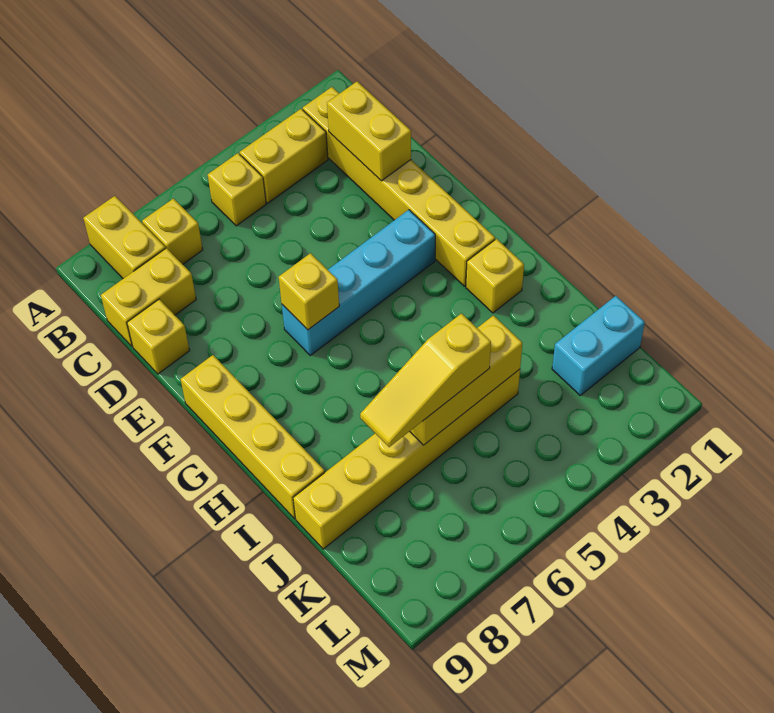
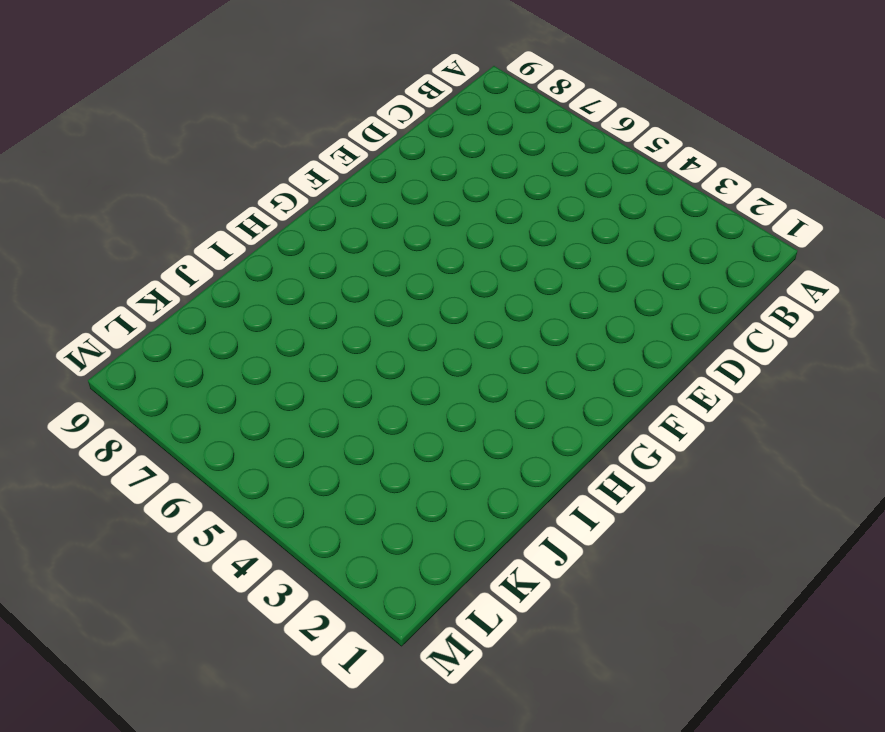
none -> yellow 1x2 brick [83,196,166,279]
none -> yellow 1x6 brick [303,87,495,286]
none -> yellow 1x2 brick [240,109,328,203]

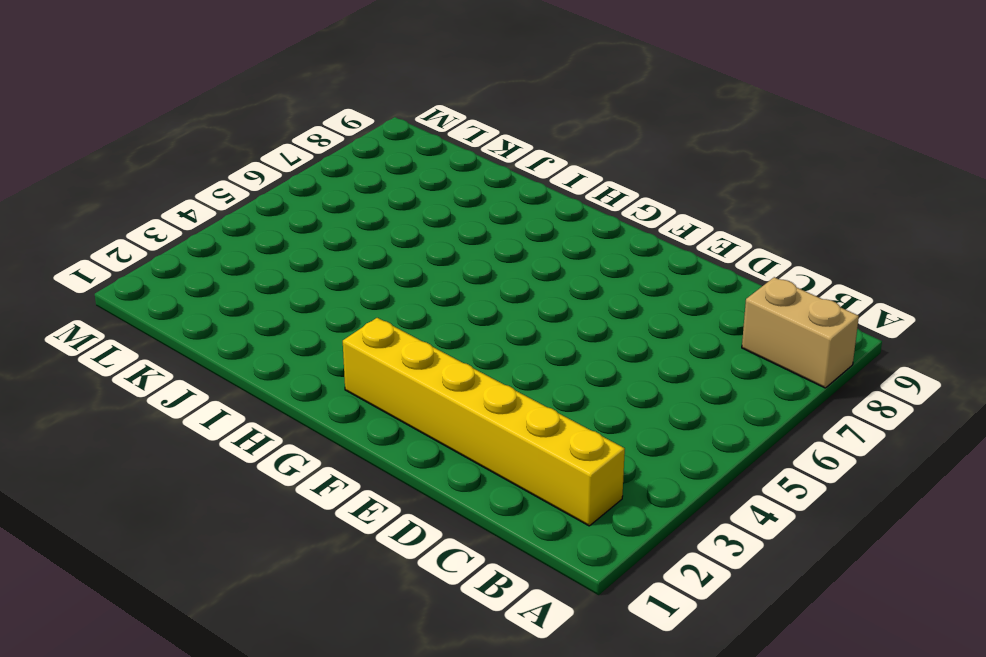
tan 1x2 brick [742,277,859,388] -> yellow 1x2 brick [83,196,166,279]
none -> yellow 1x2 brick [240,109,328,203]
none -> yellow 1x1 brick [208,153,266,226]
none -> yellow 1x1 brick [142,199,203,264]

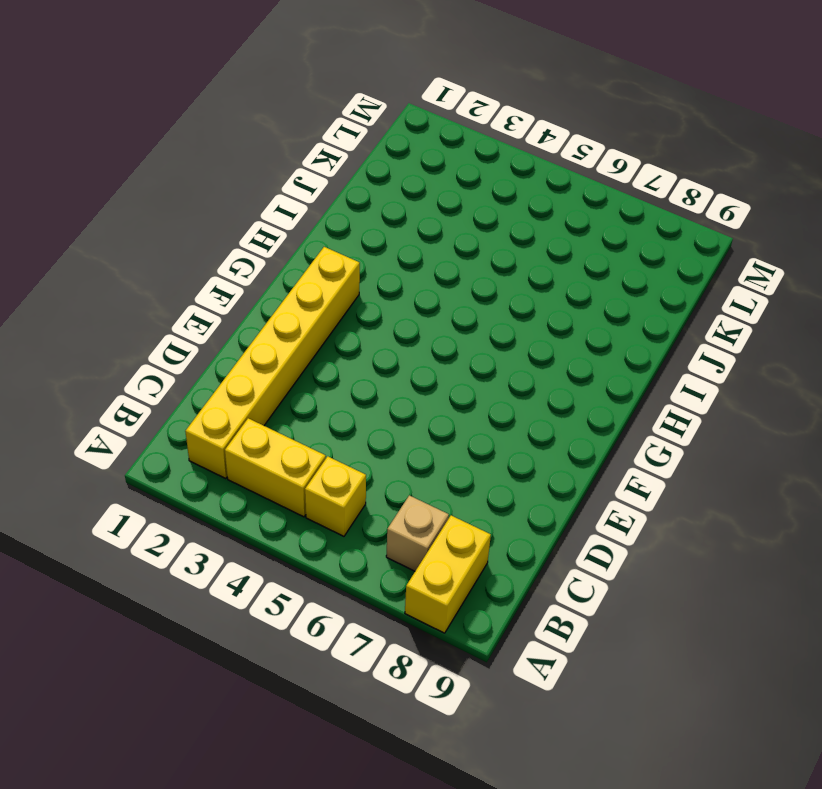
tan 1x1 brick [386,495,449,571] -> yellow 1x1 brick [142,199,203,264]
none -> yellow 1x2 brick [101,248,196,346]
none -> yellow 1x1 brick [127,299,190,374]
none -> cyan 1x4 brick [282,210,435,355]

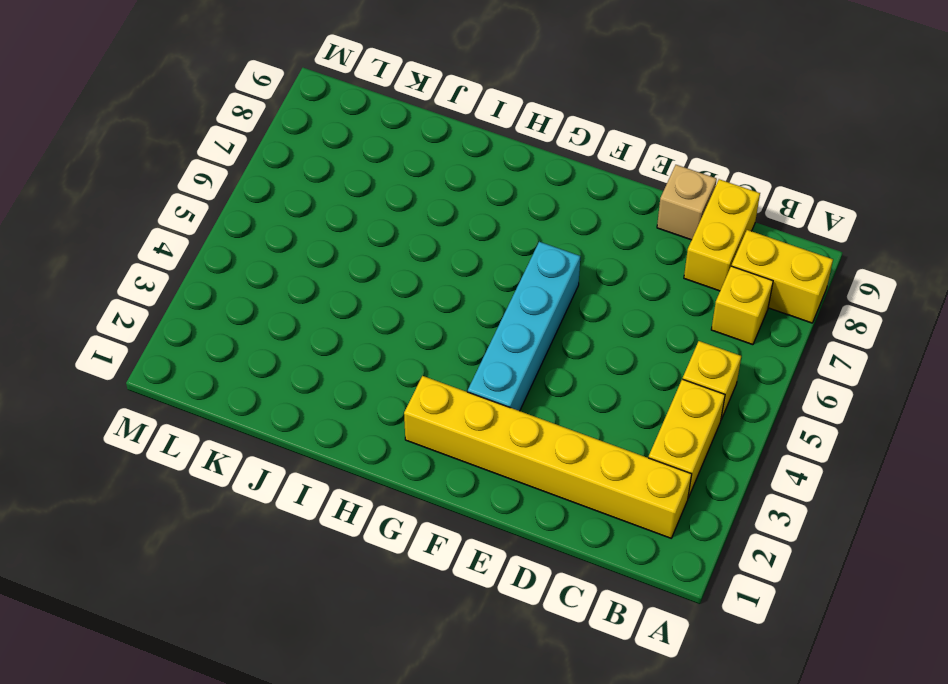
tan 1x1 brick [657,165,717,240] -> yellow 1x1 brick [127,299,190,374]
none -> yellow 1x4 brick [181,355,325,519]
none -> yellow 1x1 brick [466,239,524,313]
none -> yellow 1x6 brick [293,369,520,549]

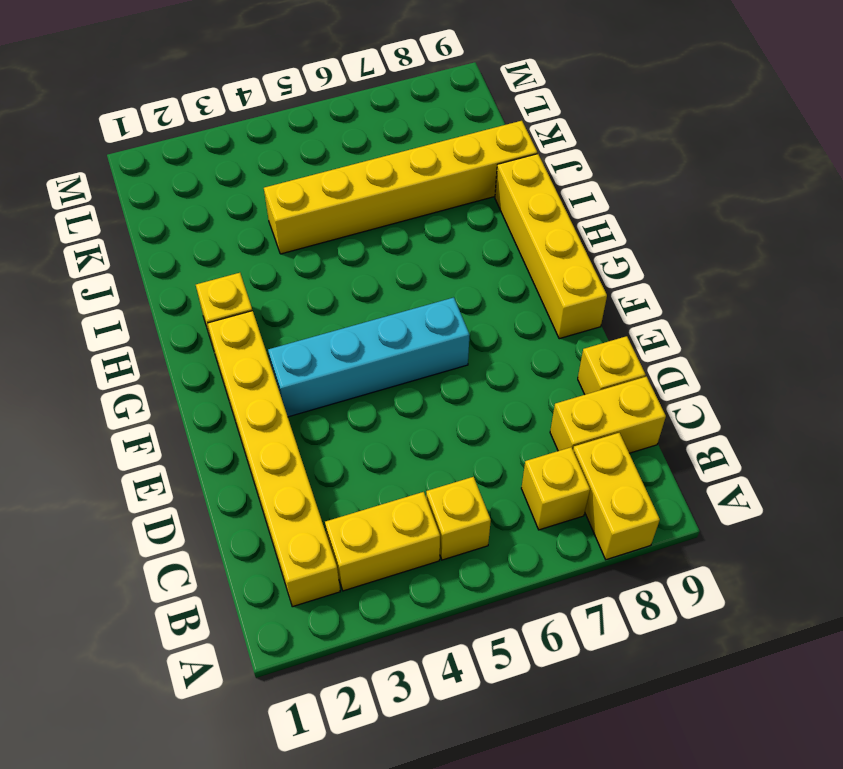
none -> cyan 1x2 brick [552,296,645,395]
none -> yellow 1x2 brick [327,82,411,181]
none -> yellow 1x1 brick [279,253,339,330]

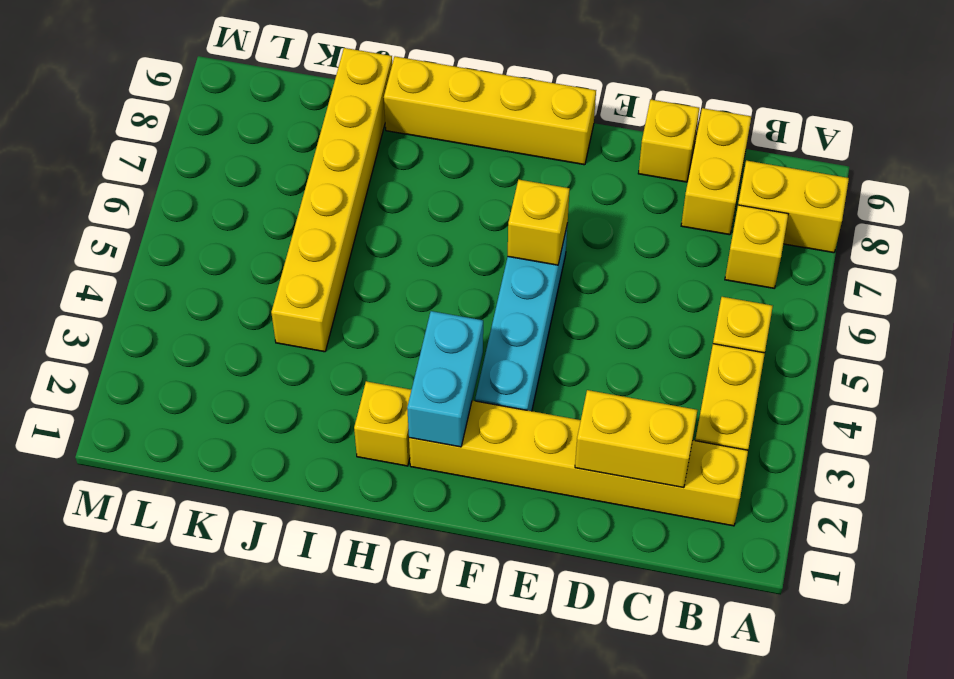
cyan 1x2 brick [407,311,483,447] -> cyan 1x2 brick moved to [552,296,645,395]
none -> yellow 1x3 brick [410,315,522,445]
none -> yellow 1x3 slope [360,314,491,447]

